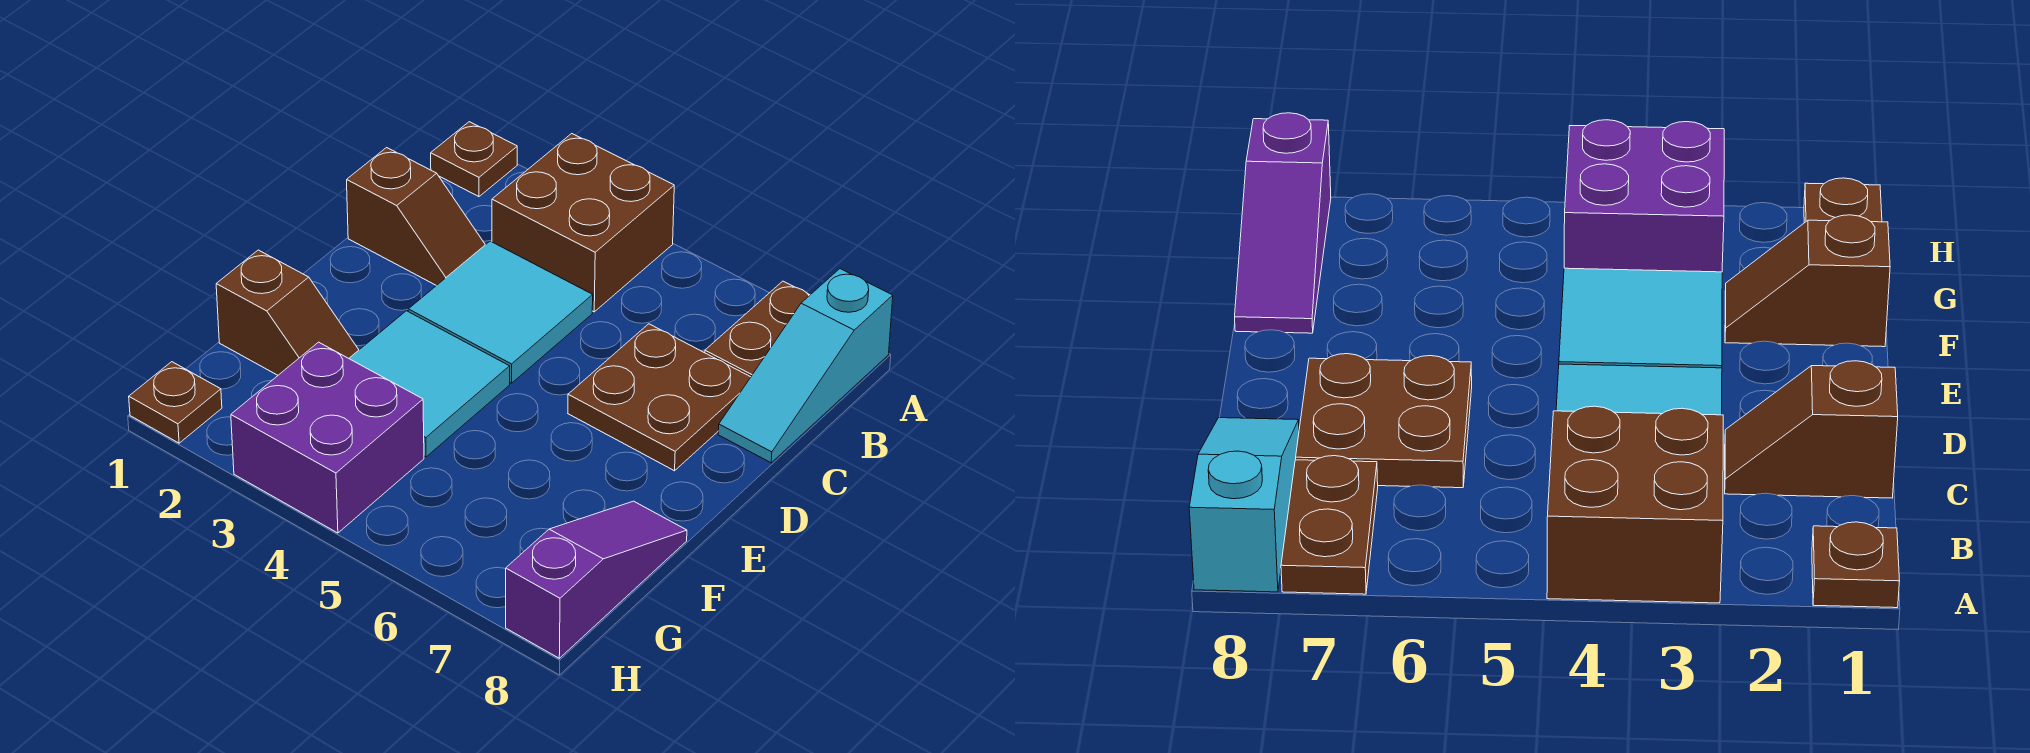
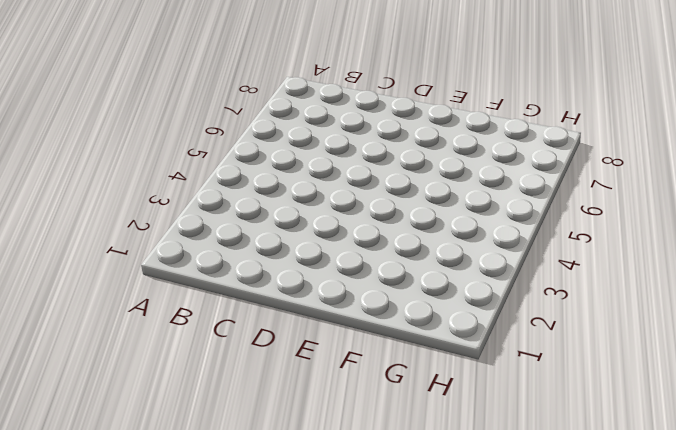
none -> brown 1x1 plate [431,122,517,197]
none -> brown 2x2 brick [492,134,674,312]
none -> brown 1x2 plate [705,281,810,377]

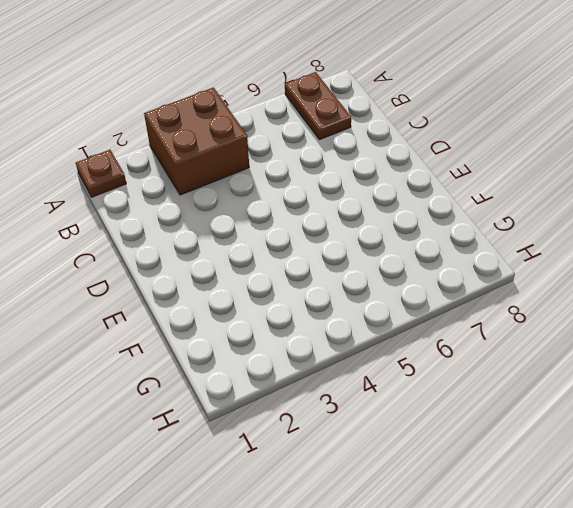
none -> cyan 1x3 slope [718,269,893,463]
none -> brown 1x2 slope [347,148,485,286]
none -> cyan 2x2 tile [408,241,593,383]

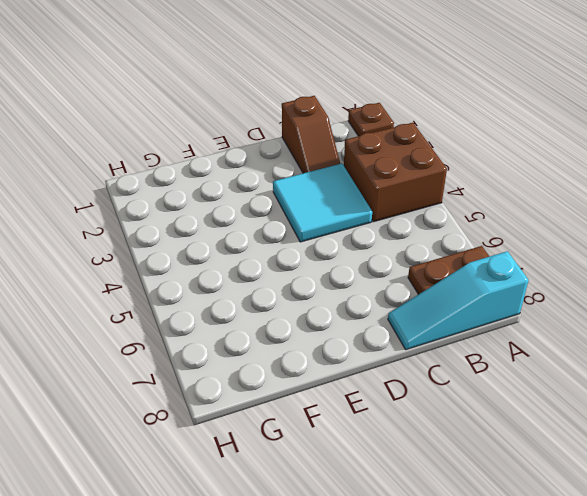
none -> brown 2x2 plate [568,324,751,471]
none -> cyan 2x2 tile [349,311,510,457]
none -> brown 1x2 slope [216,250,359,375]

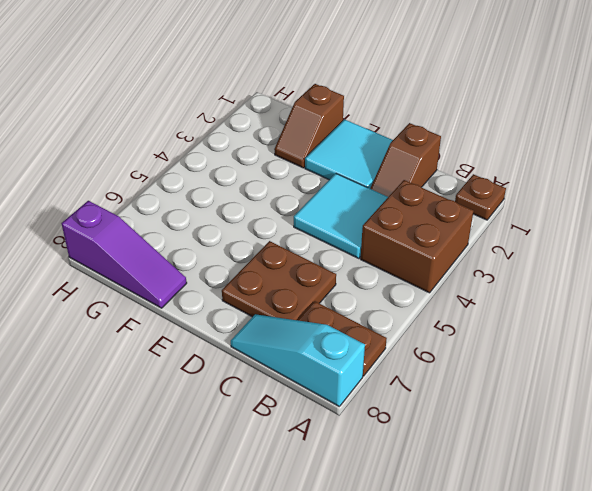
cyan 2x2 tile [305,119,393,188] -> cyan 2x2 tile moved to [349,311,510,457]
none -> purple 2x2 brick [231,342,424,533]
none -> brown 1x1 plate [129,362,222,443]

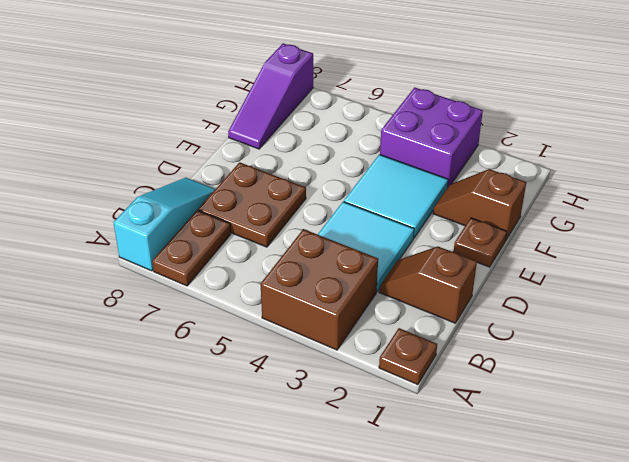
brown 1x1 plate [454,218,507,267] -> brown 1x1 plate moved to [129,362,222,443]

